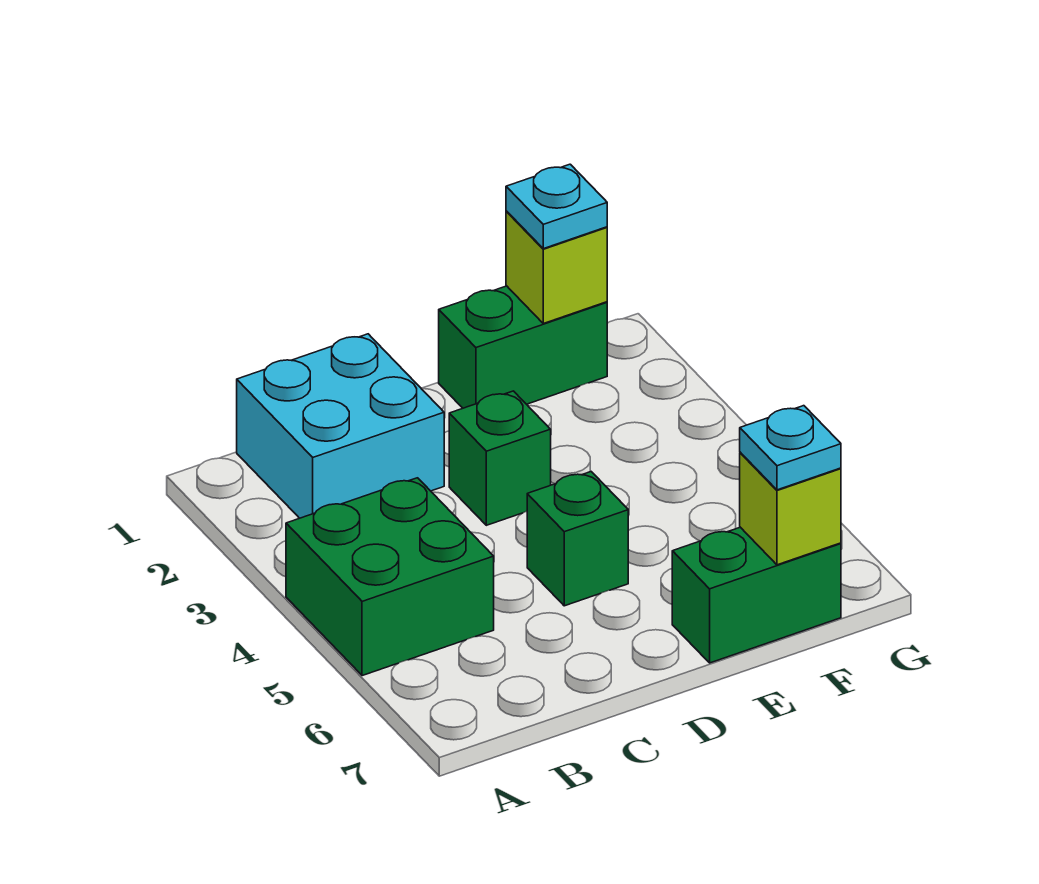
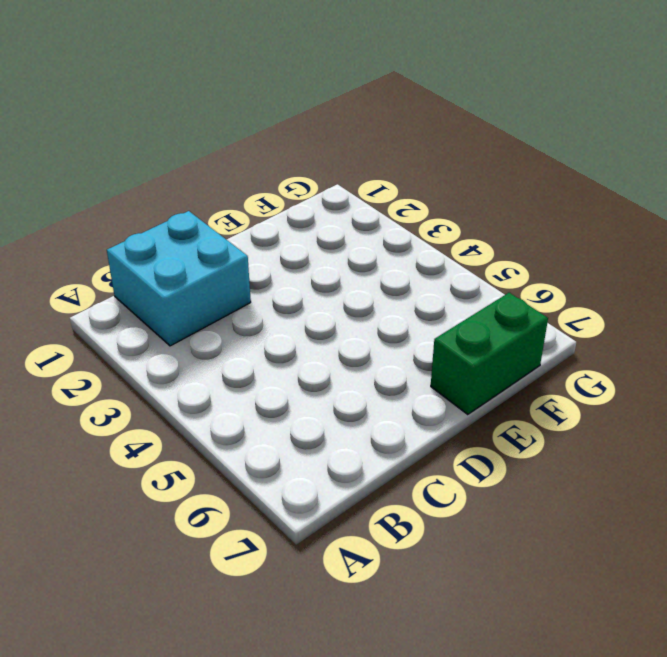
none -> green 2x2 brick [286,478,494,676]
none -> green 1x1 brick [449,391,551,525]

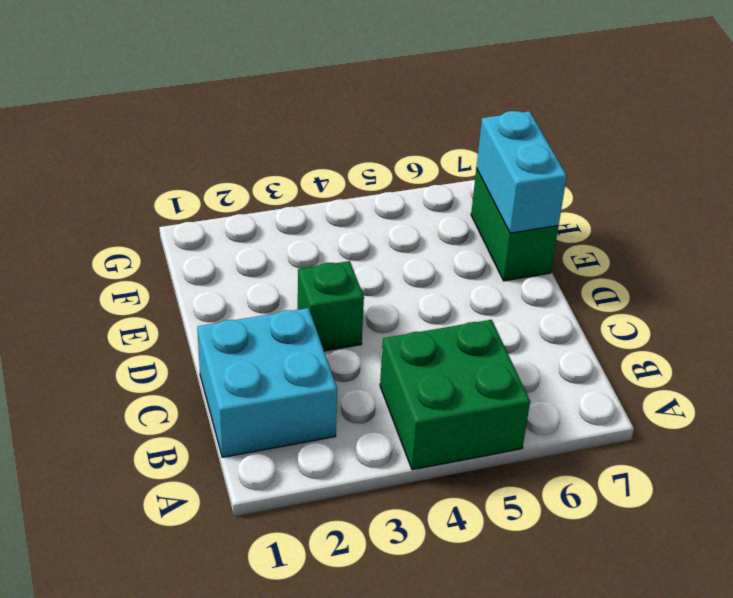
cyan 1x2 brick [476,111,567,233] -> lime 1x1 brick [740,452,841,565]
none -> green 1x1 brick [527,472,628,606]
none -> green 1x2 brick [439,286,607,408]

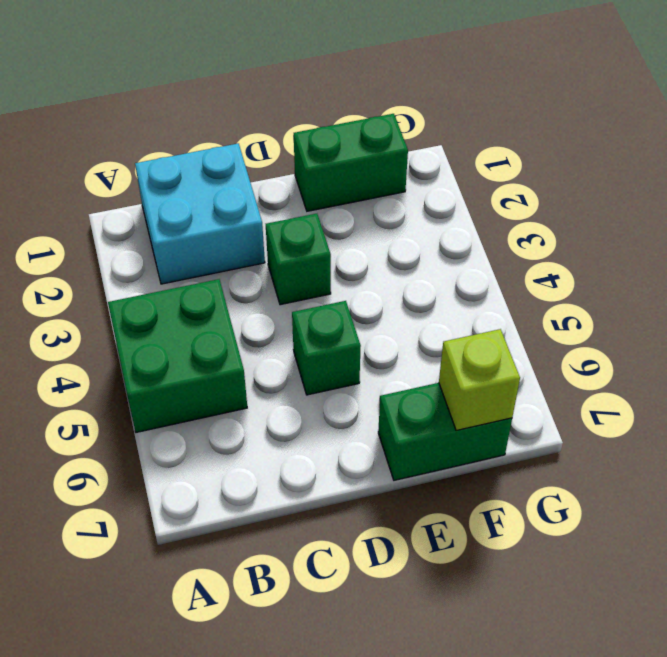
none -> lime 1x1 brick [506,211,607,324]
none -> cyan 1x1 plate [506,164,607,249]

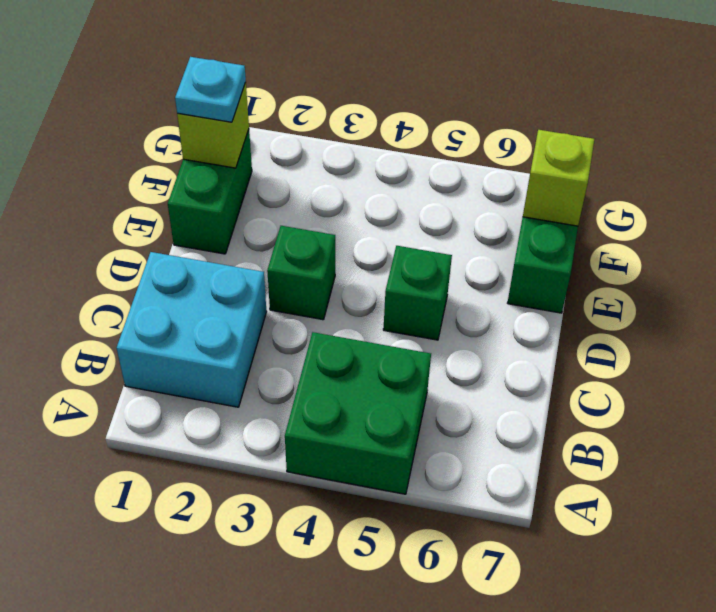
none -> cyan 1x1 plate [740,406,841,490]

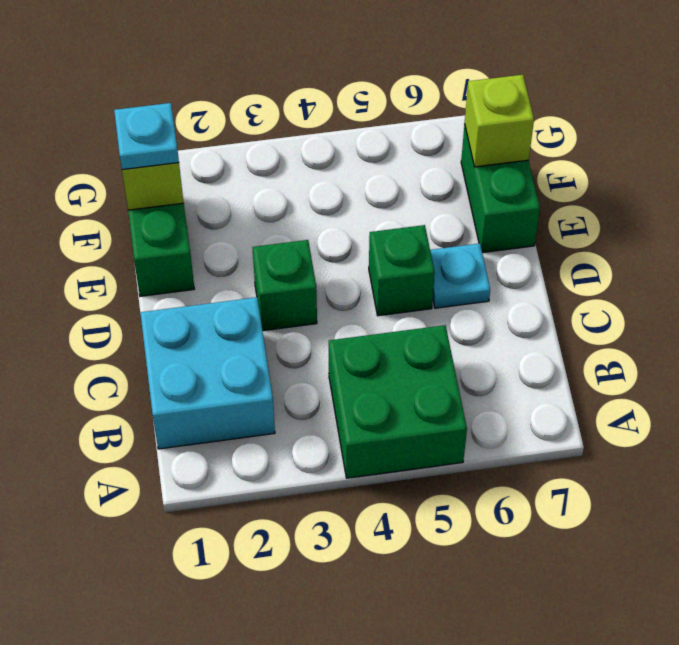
cyan 1x1 plate [430,243,490,308] -> cyan 1x1 plate moved to [740,406,841,490]

